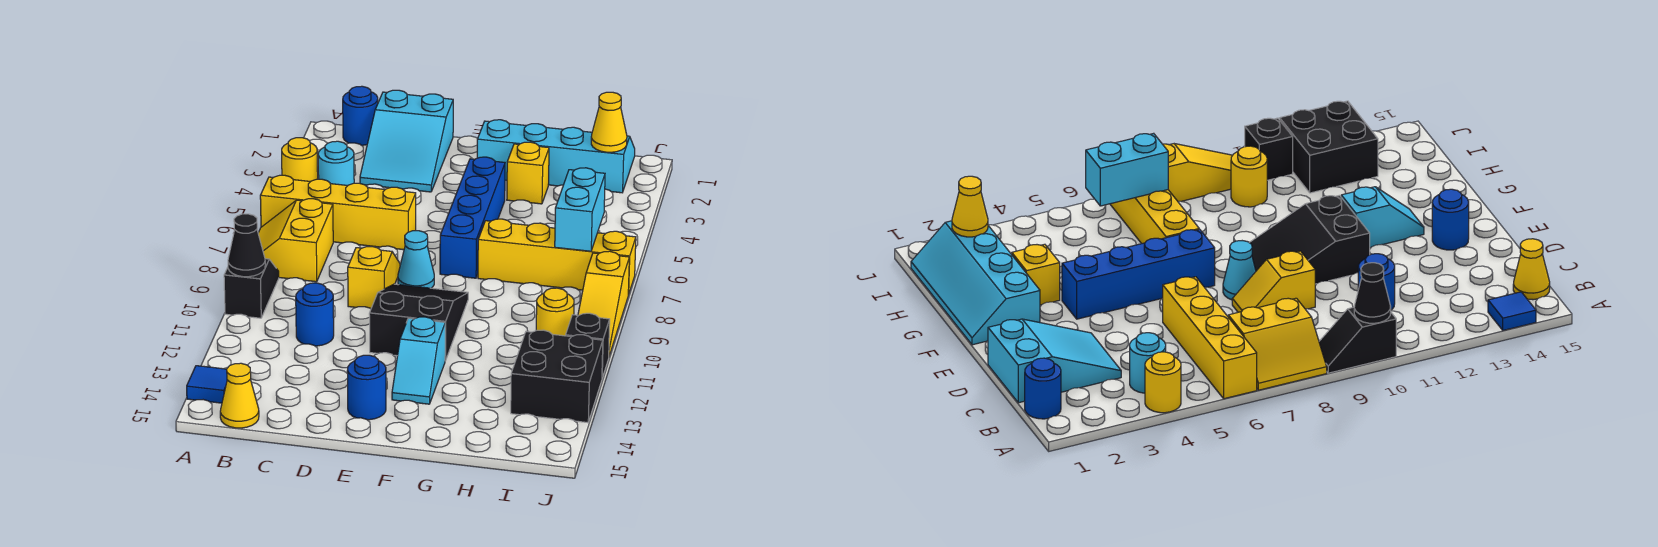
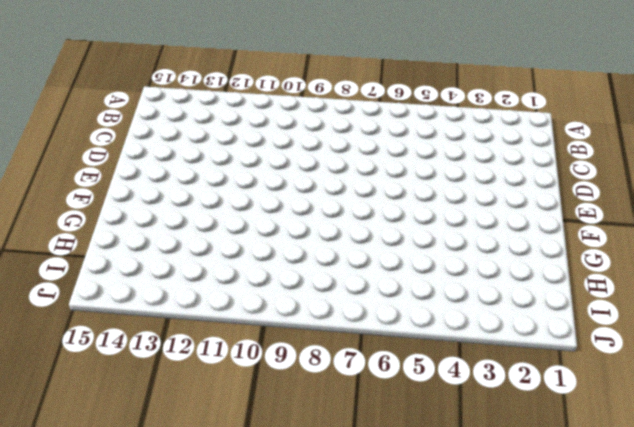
none -> yellow 1x1 round brick [282,138,318,181]
none -> yellow 1x4 brick [260,175,416,250]
none -> yellow 2x2 slope [258,199,333,282]

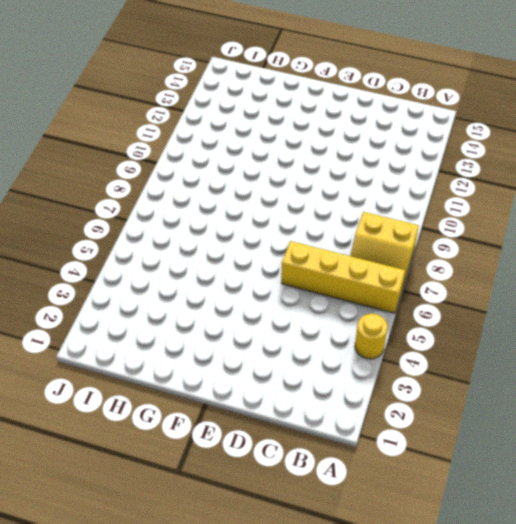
yellow 2x2 slope [350,212,419,288] -> yellow 2x2 slope turned to [258,199,333,282]
none -> black 1x2 slope [224,259,279,318]
none -> blue 1x1 tile [187,366,227,403]
none -> blue 1x1 round brick [343,86,378,145]

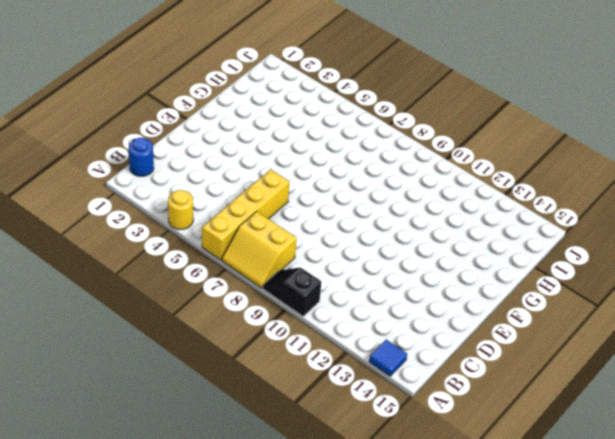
none -> cyan 1x1 round brick [318,141,354,185]
none -> yellow 1x1 cone [220,363,259,428]
none -> cyan 2x3 slope [360,90,453,192]

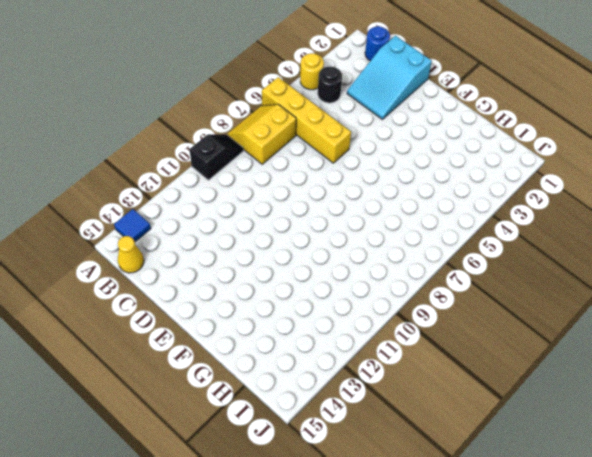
black 1x1 round brick [318,67,342,103] -> cyan 1x1 round brick [318,141,354,185]
none -> blue 1x1 round brick [296,283,334,346]
none -> yellow 1x2 slope [348,246,400,309]
none -> cyan 1x1 cone [398,231,434,288]

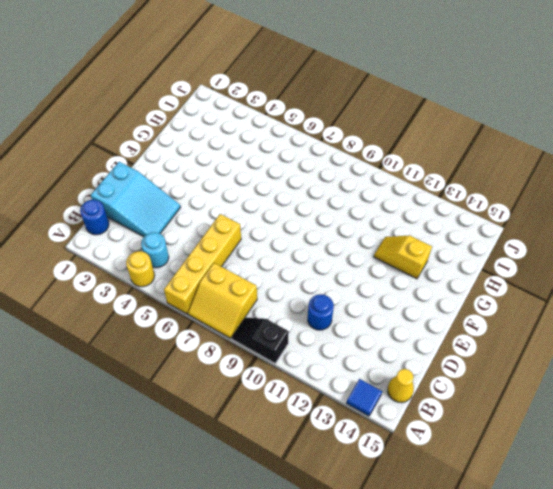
yellow 1x2 slope [374,235,432,279] -> yellow 1x2 slope moved to [348,246,400,309]
none -> cyan 1x1 cone [398,231,434,288]
none -> black 2x3 slope [369,284,468,361]
none -> blue 1x1 round brick [347,355,386,420]

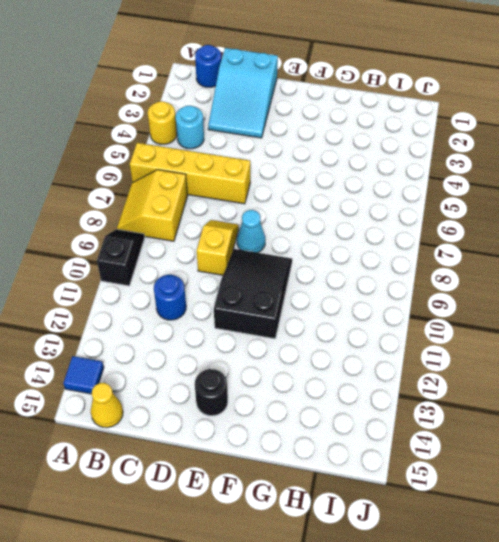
black 1x1 round brick [195,369,228,416] -> blue 1x1 round brick [347,355,386,420]
none -> cyan 2x4 slope [477,120,635,193]
none -> blue 1x4 brick [440,157,505,278]
none -> cyan 1x2 slope [392,317,445,404]

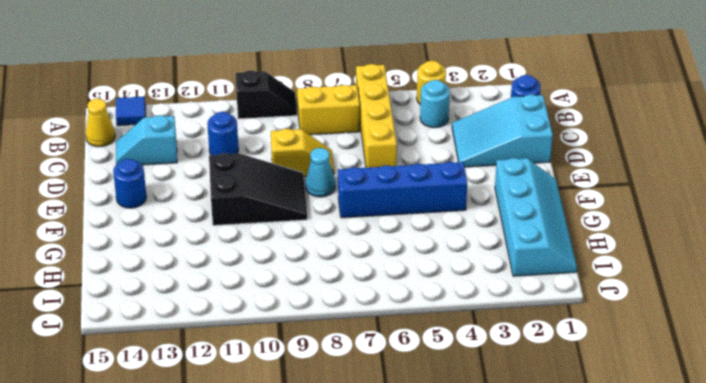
cyan 1x2 slope [116,115,177,165] -> cyan 1x2 slope moved to [392,317,445,404]
none -> yellow 1x1 brick [507,142,549,204]
none -> yellow 1x4 brick [478,219,636,295]
none -> yellow 1x1 round brick [536,288,574,336]

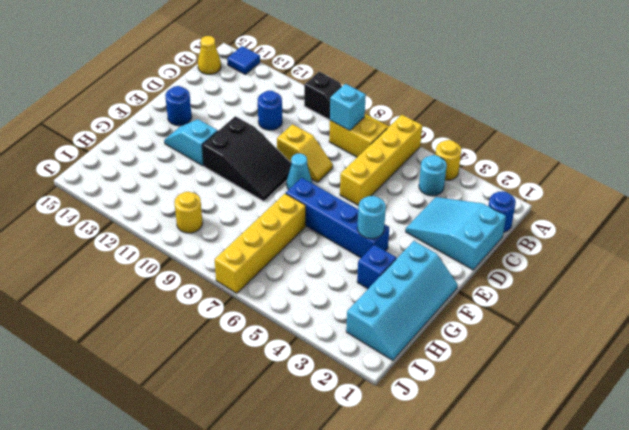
cyan 1x1 brick [330,84,366,131] -> none
cyan 1x1 round brick [357,196,386,239] -> none
blue 1x1 brick [357,245,396,289] -> yellow 1x1 brick [507,142,549,204]
none -> black 2x2 brick [511,330,603,423]
none -> yellow 1x3 slope [578,251,629,356]
none -> black 1x1 brick [566,313,610,378]

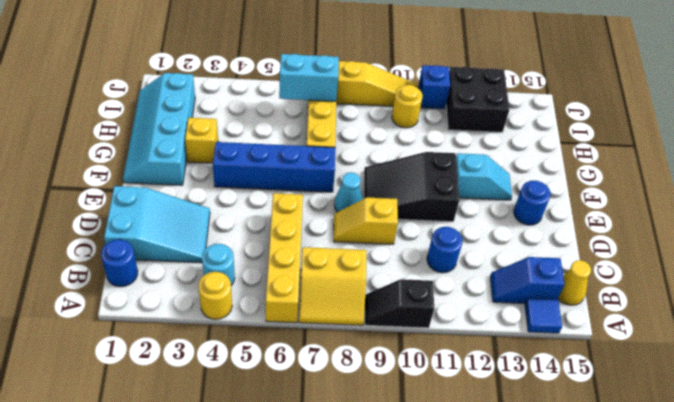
blue 1x2 slope [490,257,565,303] -> none
blue 1x1 brick [418,65,450,109] -> black 1x1 brick [566,313,610,378]
none -> black 1x1 cone [228,214,265,277]
none -> yellow 1x1 cone [591,92,627,152]

